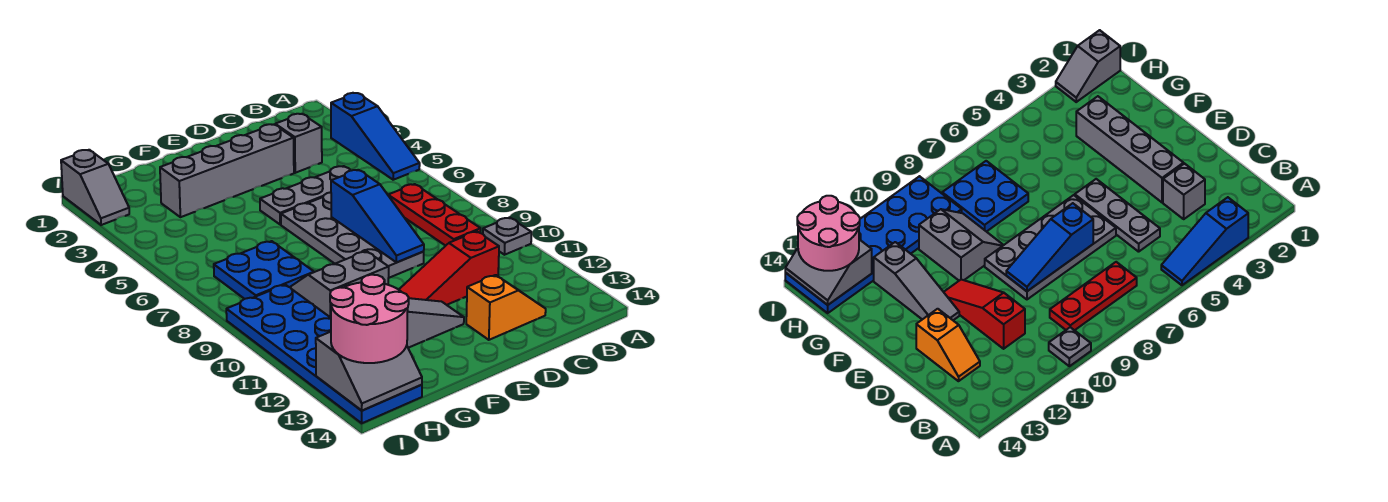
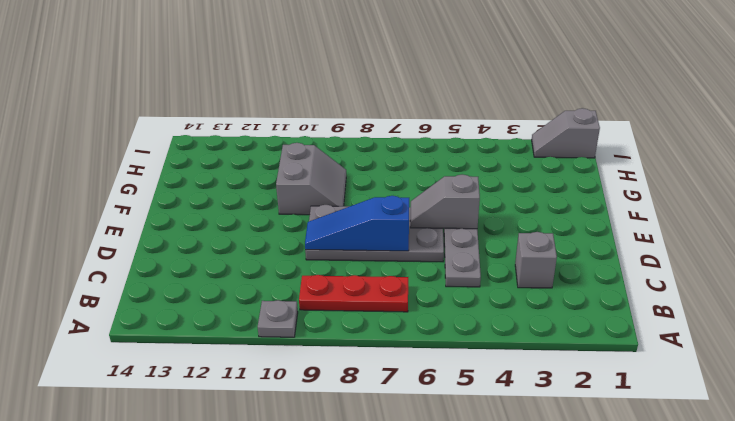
grey 1x2 slope [410,174,480,229] -> none
none -> blue 1x3 slope [331,93,420,180]
none -> red 1x3 slope [399,231,499,305]
none -> orange 1x2 slope [466,275,546,340]

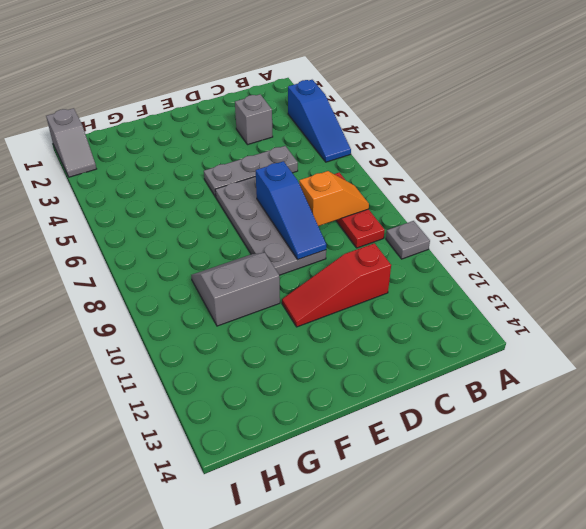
orange 1x2 slope [299,171,369,226] -> orange 1x2 slope moved to [466,275,546,340]
none -> grey 1x4 brick [160,124,294,217]
none -> grey 1x3 slope [407,298,464,348]
none -> blue 2x2 plate [214,241,314,299]

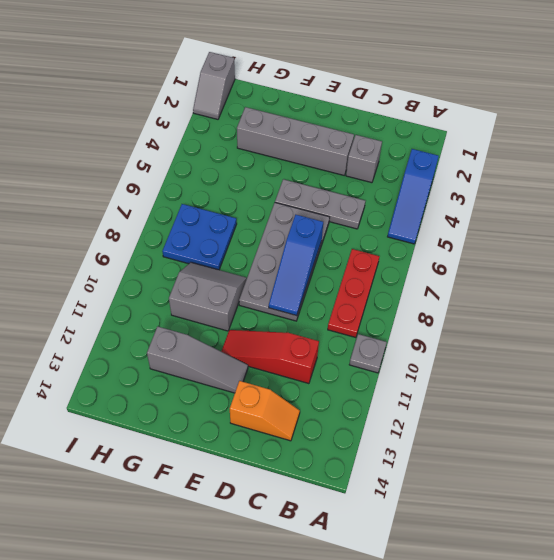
none -> blue 2x6 plate [226,285,422,423]
none -> grey 2x2 slope [316,332,422,411]
none -> pink 2x2 round brick [330,275,409,363]

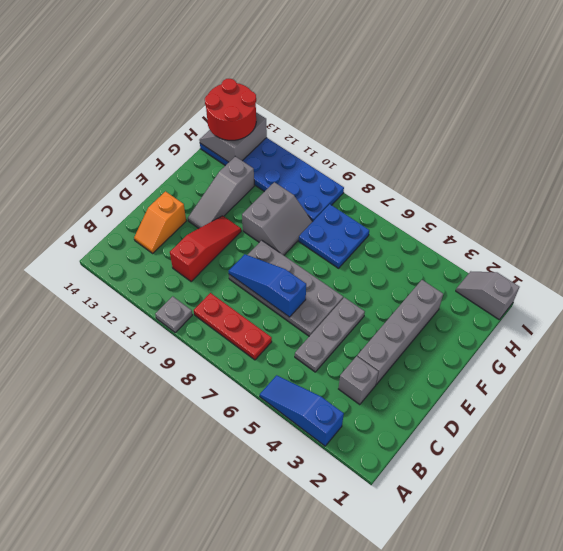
red 2x2 round brick [205,79,256,140] -> pink 2x2 round brick [330,275,409,363]

